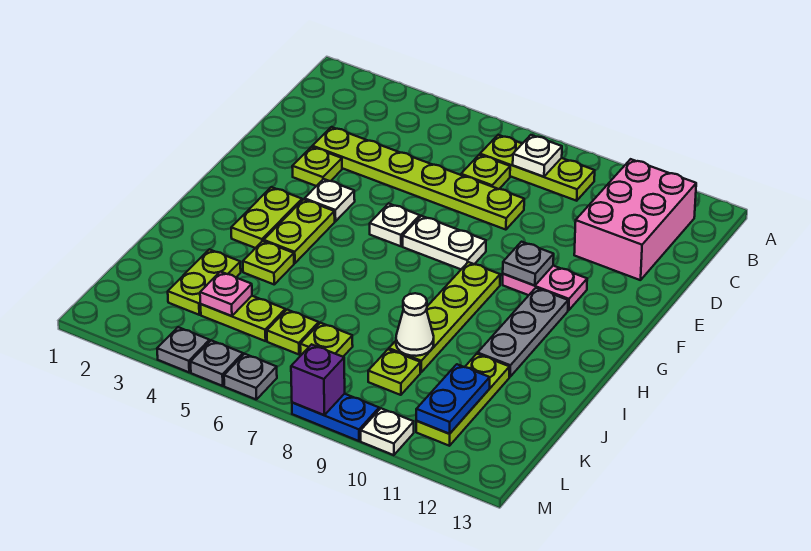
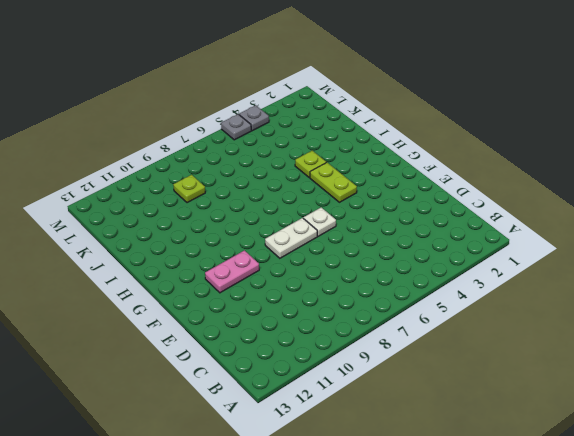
none -> lime 1x3 plate [480,135,595,201]
none -> pink 2x3 brick [574,159,696,280]
none -> lime 1x1 plate [461,155,510,189]
none -> lime 1x6 plate [312,127,524,230]

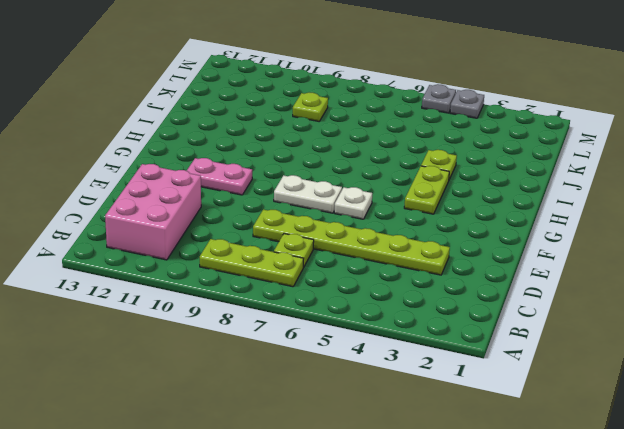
none -> lime 1x1 plate [292,147,342,186]
none -> white 1x1 plate [305,179,355,221]
none -> lime 1x2 plate [231,187,302,248]
none -> lime 1x4 plate [389,262,500,372]

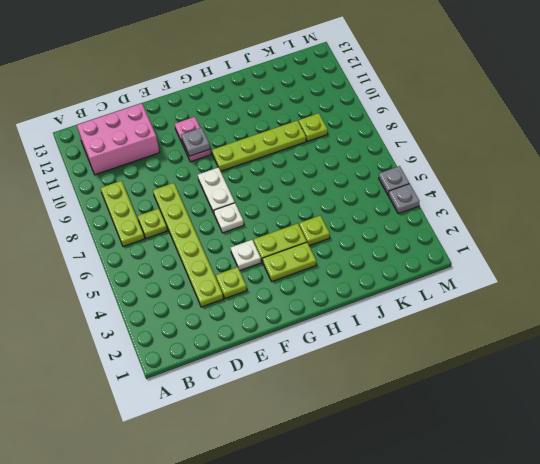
none -> grey 1x3 plate [478,288,568,377]
none -> lime 1x2 plate [168,249,241,315]
none -> lime 1x3 plate [416,354,510,446]
none -> lime 1x2 plate [201,296,285,341]

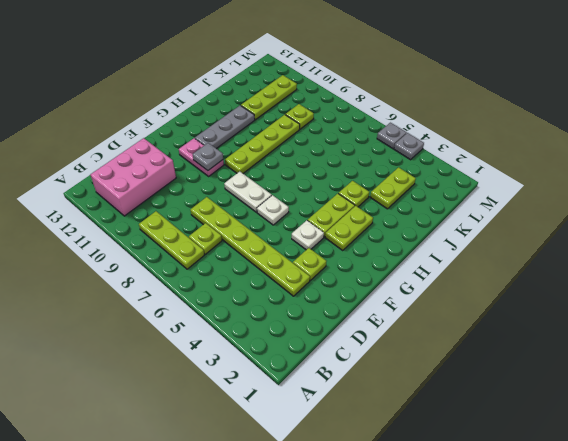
none -> lime 1x2 plate [201,296,285,341]
none -> lime 1x1 plate [267,310,319,354]
none -> lime 1x1 plate [300,323,353,357]
none -> grey 1x1 plate [224,354,277,400]

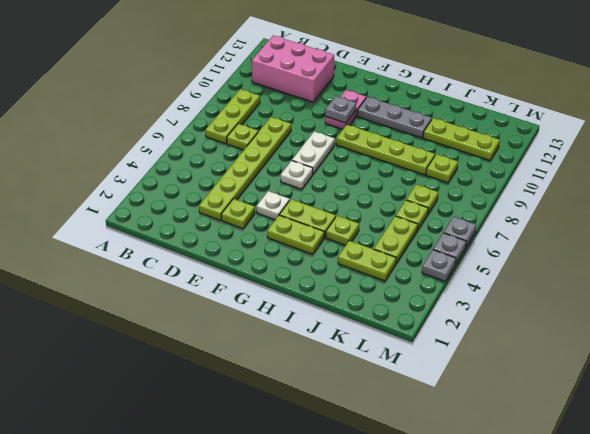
none -> blue 1x2 plate [292,394,379,441]
none -> white 1x1 plate [361,408,414,455]
none -> white 1x1 plate [513,135,562,177]
none -> white 1x1 cone [396,293,434,356]

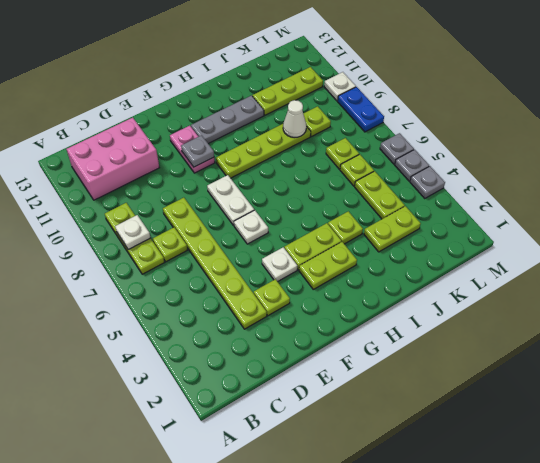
none -> pink 1x1 plate [200,272,252,316]
none -> blue 1x2 plate [416,364,490,434]
none -> purple 1x1 brick [291,344,345,415]

